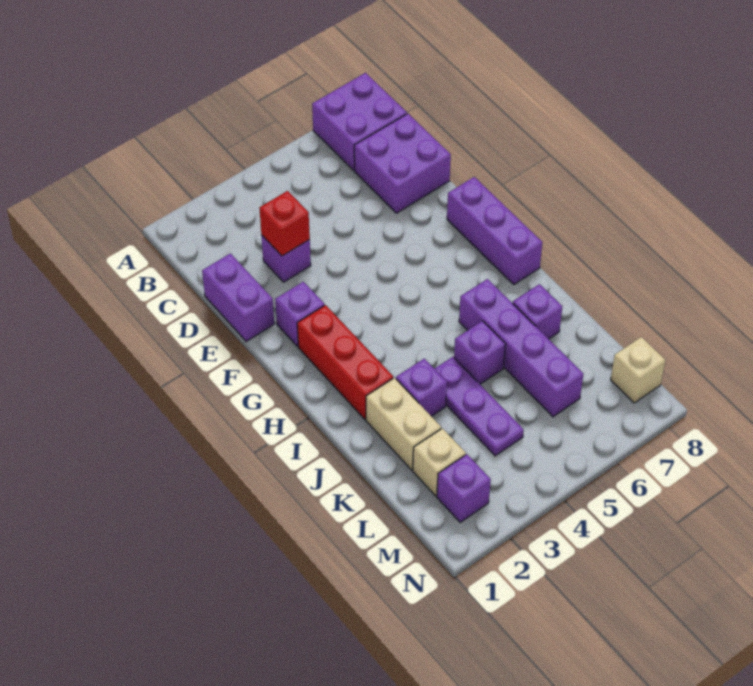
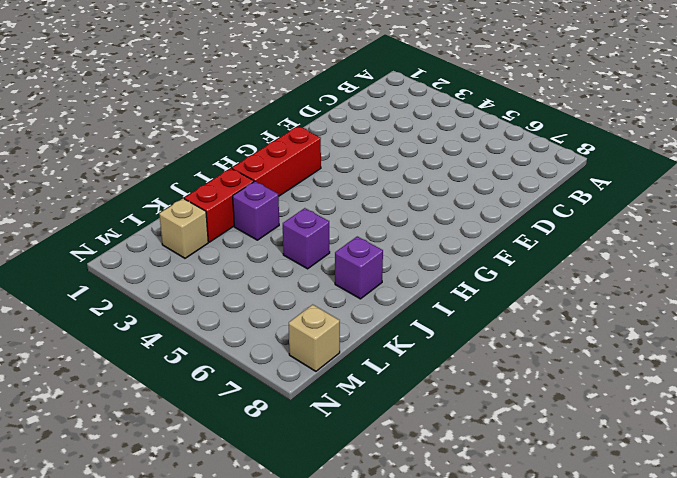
red 1x2 brick [184,168,254,242] -> tan 1x2 brick [366,378,441,470]
none -> purple 2x2 brick [312,73,407,170]
none -> purple 2x2 brick [354,114,451,213]
none -> purple 1x2 brick [202,253,274,341]

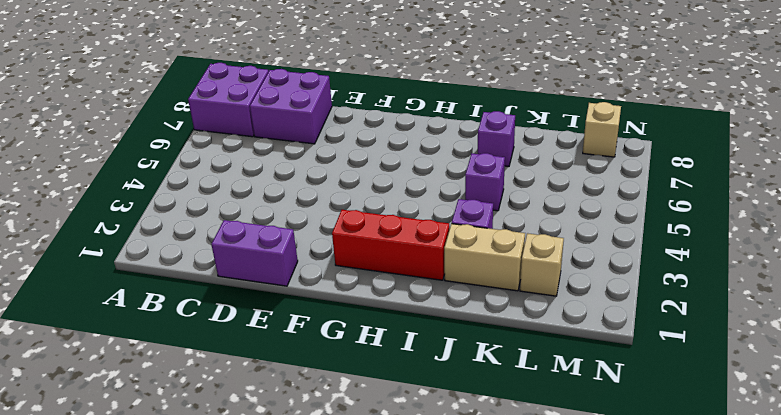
none -> purple 1x1 brick [261,235,311,282]
none -> purple 1x1 brick [275,282,325,347]
none -> purple 1x3 brick [447,177,542,284]

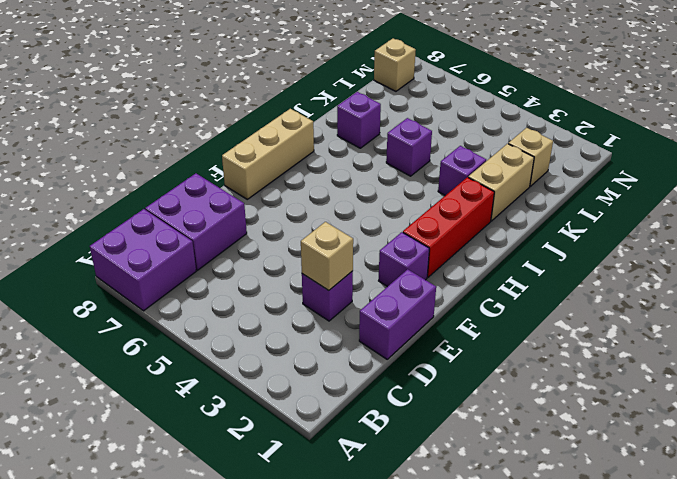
tan 1x1 brick [301,222,353,291] -> red 1x1 brick [259,191,310,256]
tan 1x3 brick [222,109,314,199] -> purple 1x3 brick [447,177,542,284]
none -> purple 1x4 brick [459,279,583,417]
none -> purple 1x3 plate [434,357,524,456]
none -> purple 1x1 brick [437,454,491,522]

